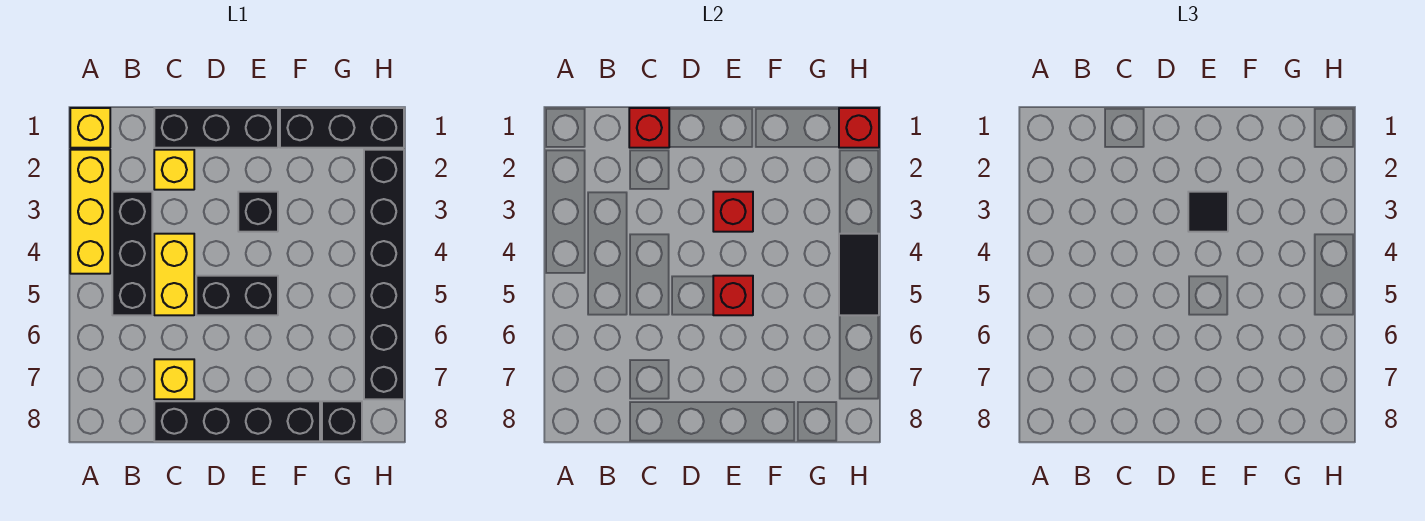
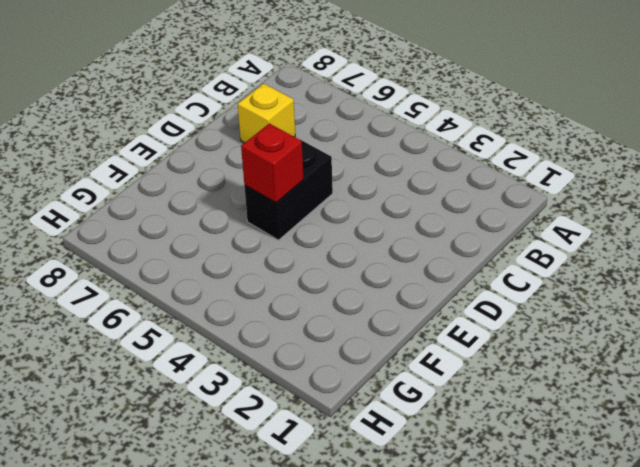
none -> yellow 1x1 brick [70,108,110,148]
none -> yellow 1x3 brick [70,150,110,274]
none -> black 1x3 brick [112,192,152,315]

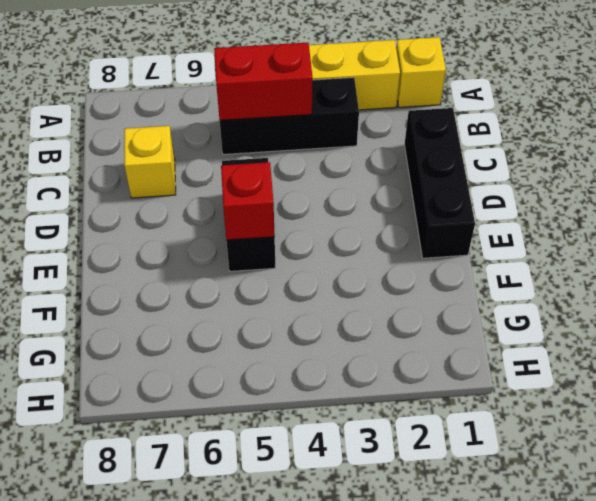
red 1x2 brick [214,42,313,120] -> none
none -> yellow 1x1 brick [154,150,194,190]
none -> yellow 1x2 brick [154,234,194,315]
none -> black 1x4 brick [154,401,320,441]

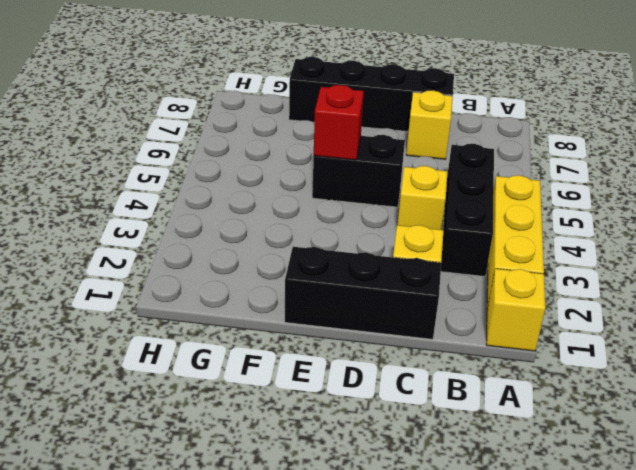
yellow 1x1 brick [398,166,448,230] -> yellow 1x2 brick [154,234,194,315]
none -> black 1x1 brick [238,192,278,232]
none -> black 1x3 brick [280,108,404,148]
none -> black 1x1 brick [322,401,362,441]

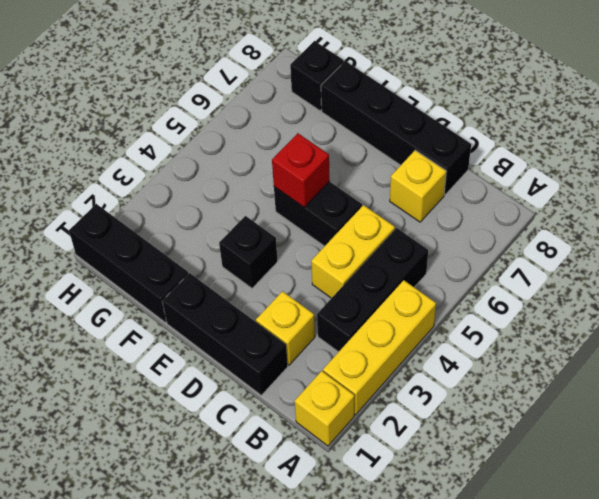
none -> black 1x6 brick [364,150,404,399]
none -> red 1x1 brick [629,108,669,148]
none -> red 1x1 brick [713,192,753,232]

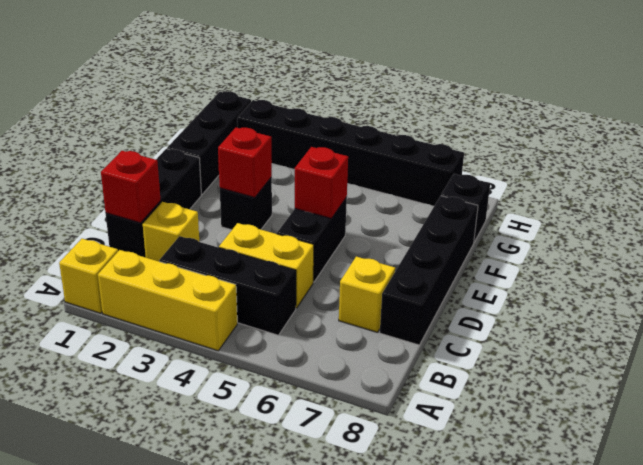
none -> red 1x1 brick [839,108,879,148]
none -> black 1x2 tile [839,234,879,315]
none -> black 1x1 tile [1188,192,1228,232]

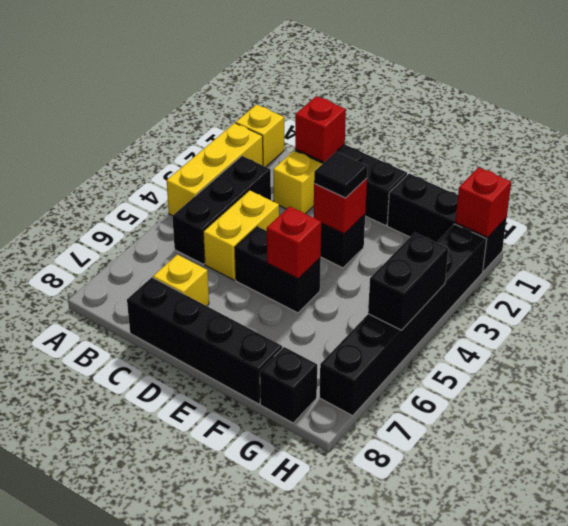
black 1x2 brick [368,233,448,330] -> black 1x2 tile [839,234,879,315]

